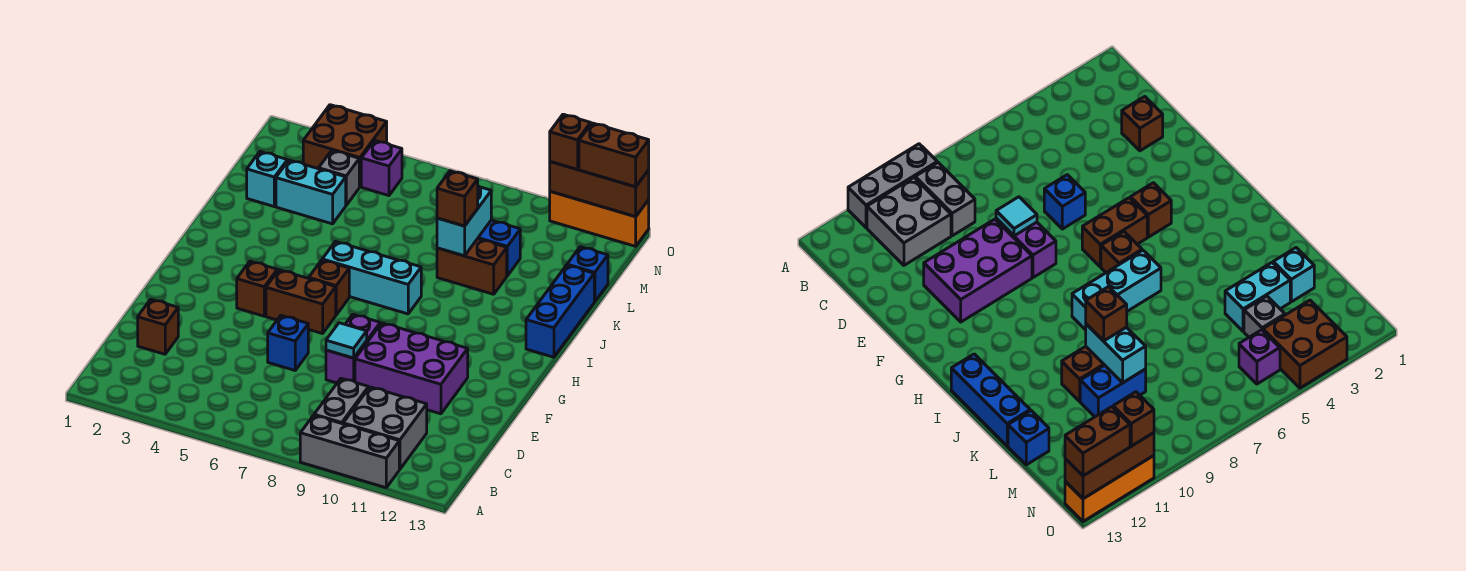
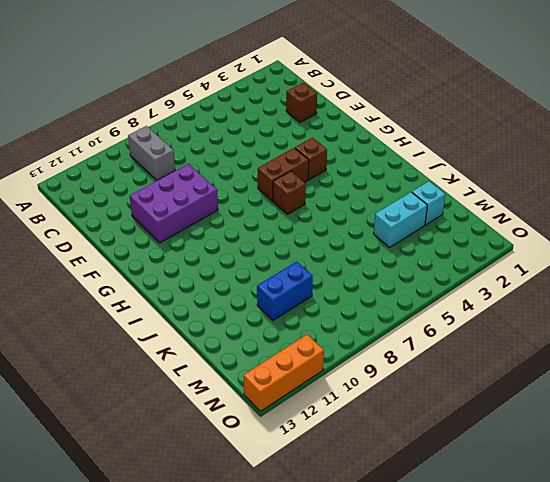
none -> grey 1x3 brick [300,415,399,488]
none -> grey 2x2 brick [343,387,427,469]
none -> blue 1x1 brick [268,316,308,370]

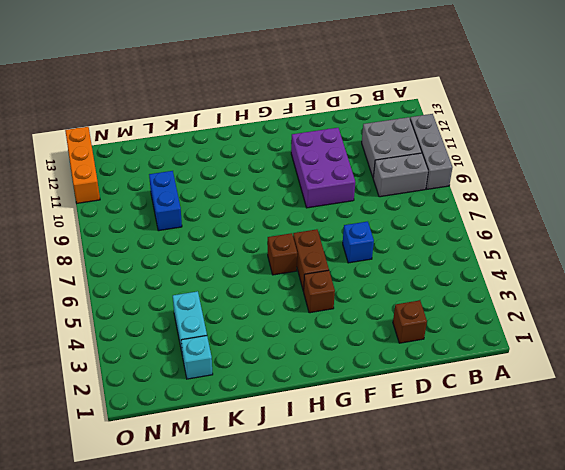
none -> purple 1x2 brick [326,314,380,383]
none -> cyan 1x3 brick [322,242,421,314]
none -> blue 1x3 brick [526,265,594,357]

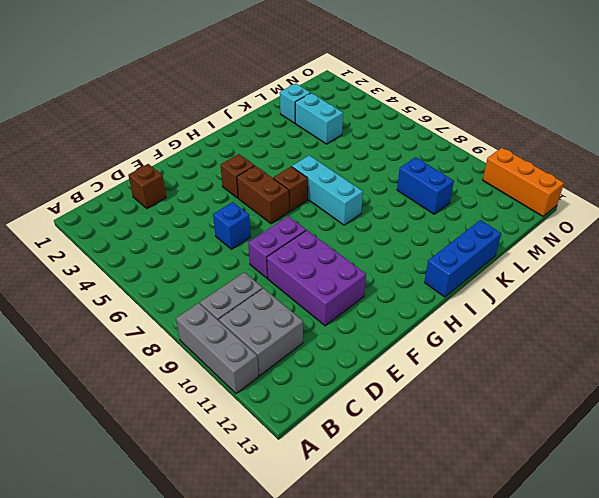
none -> brown 1x2 brick [437,239,507,294]
none -> blue 1x1 brick [567,247,608,302]
none -> grey 1x1 brick [319,150,359,205]

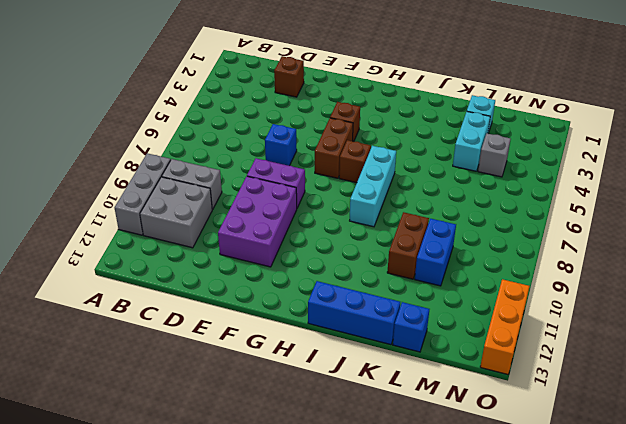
none -> brown 2x2 brick [303,105,387,187]
none -> purple 1x1 brick [361,140,402,196]
none -> cyan 1x1 tile [326,323,367,358]

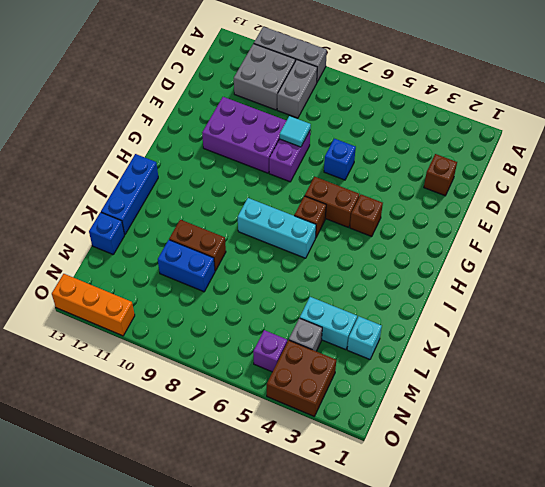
none -> cyan 1x2 brick [437,186,491,256]
none -> brown 1x3 brick [550,162,649,217]
none -> brown 1x1 brick [437,171,478,226]

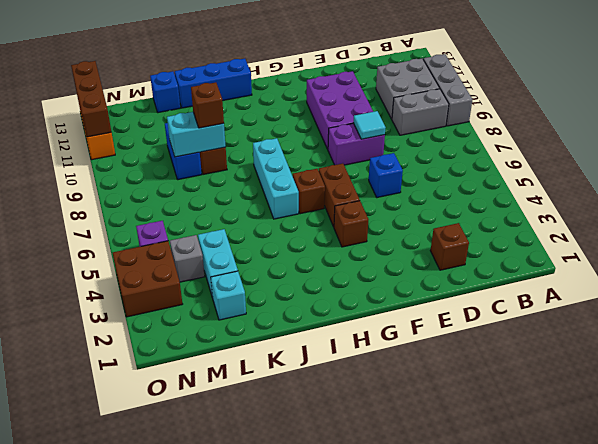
none -> brown 1x1 brick [550,114,591,169]
none -> brown 1x2 brick [579,123,649,187]

